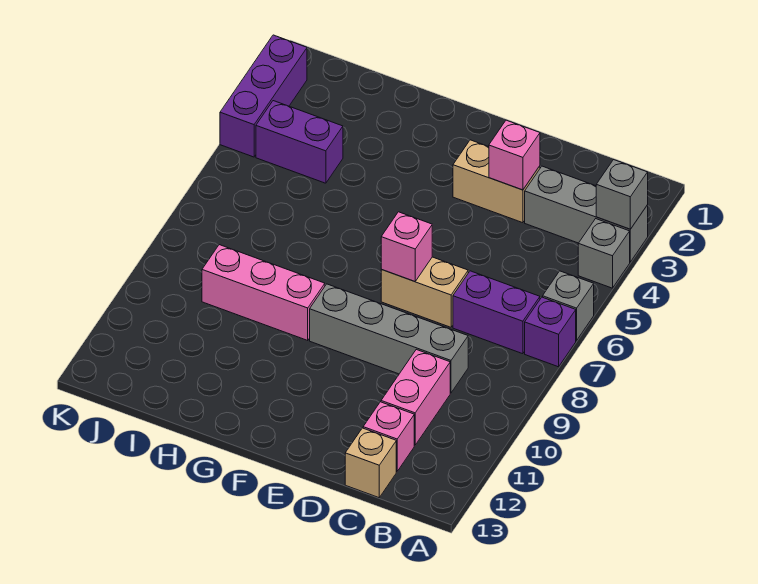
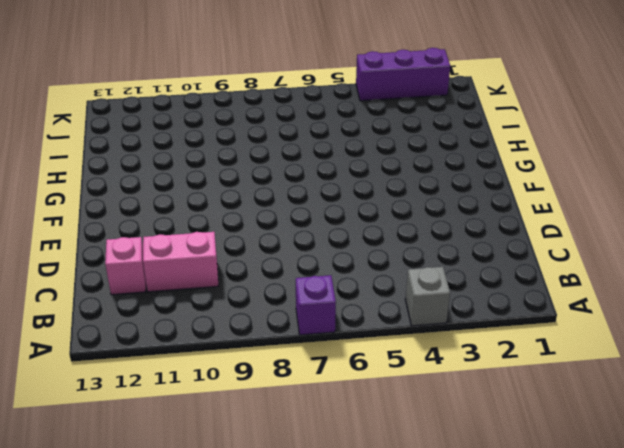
none -> grey 1x3 brick [525,166,648,262]
none -> grey 1x1 brick [543,271,594,341]
none -> purple 1x2 brick [453,271,540,354]

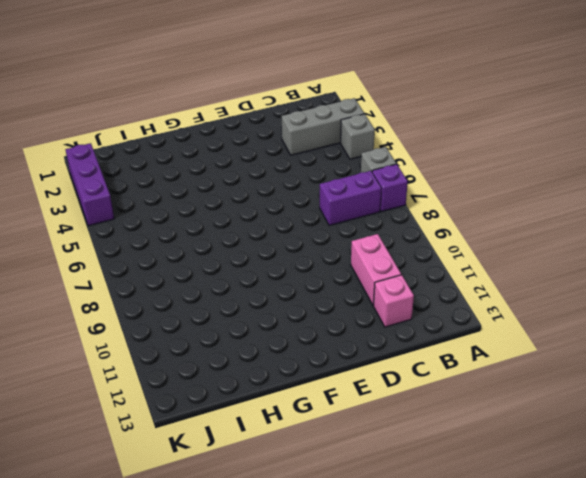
none -> grey 1x4 brick [310,284,468,393]
none -> tan 1x1 brick [345,428,396,498]
none -> tan 1x2 brick [453,140,540,223]

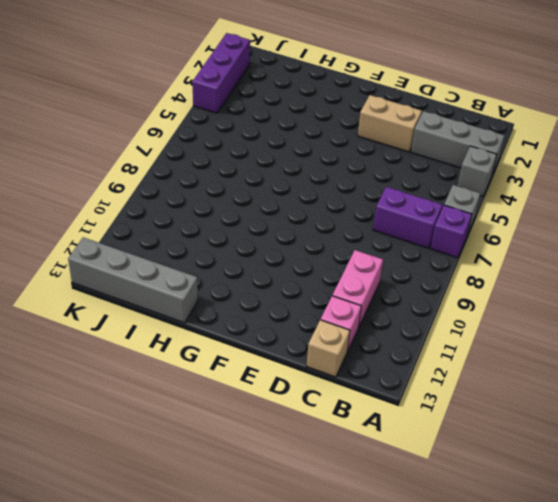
grey 1x4 brick [68,237,198,323] -> grey 1x4 brick moved to [310,284,468,393]
none -> tan 1x2 brick [381,257,468,327]
none -> pink 1x3 brick [202,245,325,340]
none -> purple 1x2 brick [256,101,343,183]

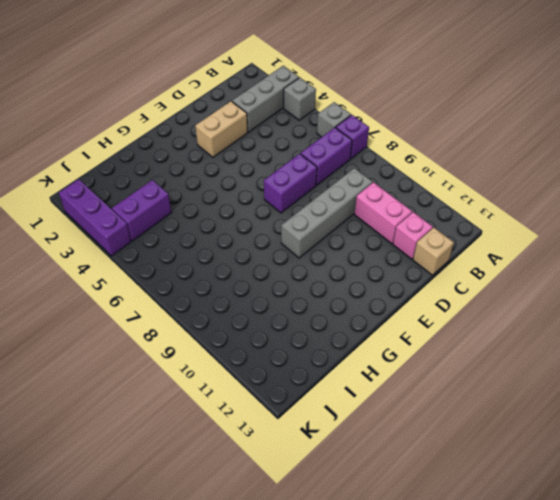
purple 1x2 brick [264,154,317,213] -> tan 1x2 brick [381,257,468,327]
none -> pink 1x3 brick [202,245,325,340]
none -> grey 1x1 brick [596,160,648,229]
none -> pink 1x1 brick [489,120,540,190]

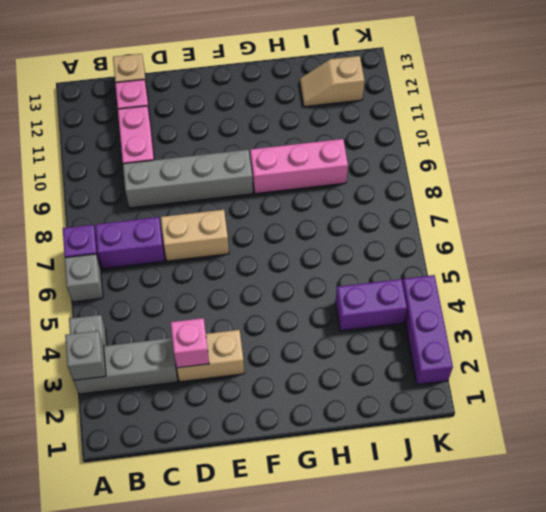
tan 1x2 slope [300,56,364,107] -> none
none -> pink 1x1 brick [381,212,432,281]

